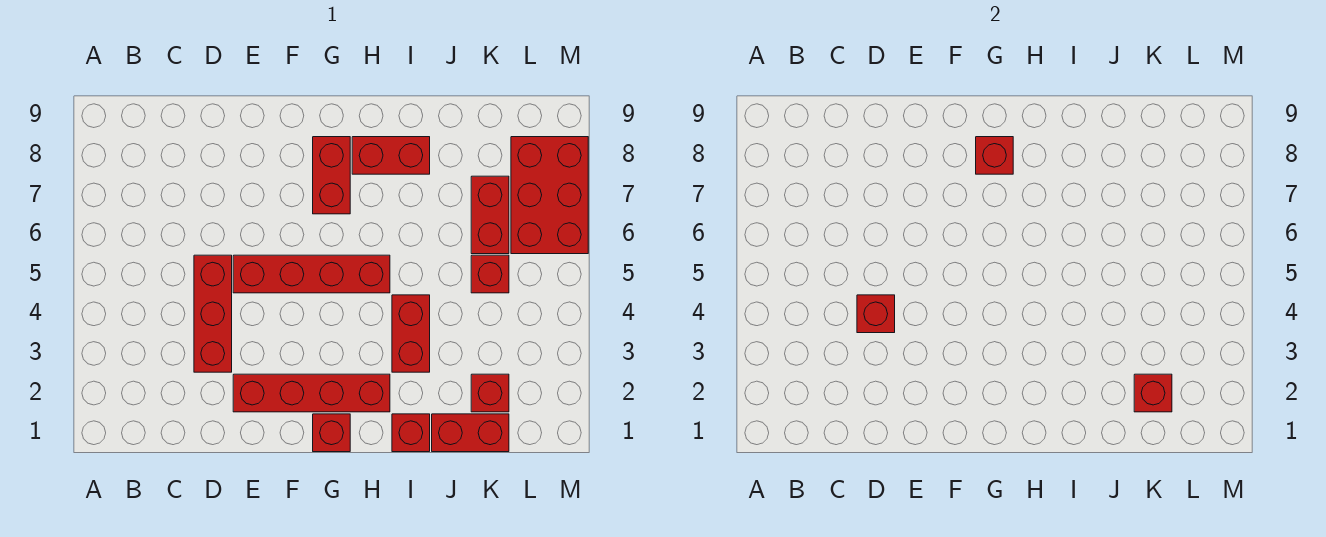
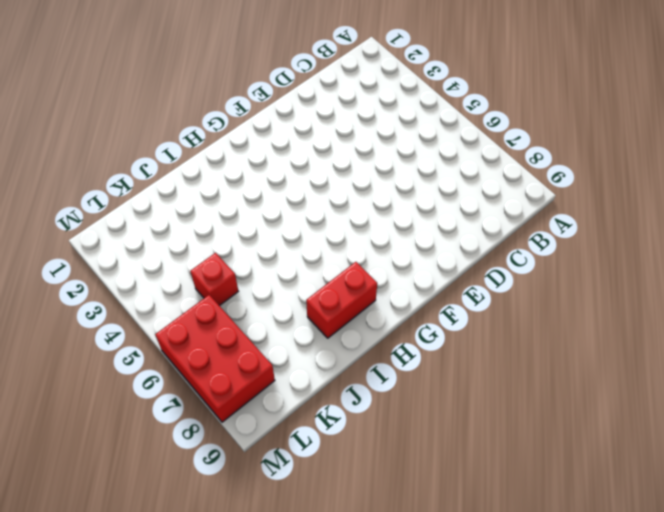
none -> red 1x3 brick [194,255,232,372]
none -> red 1x4 brick [233,374,390,412]
none -> red 1x4 brick [233,255,390,293]

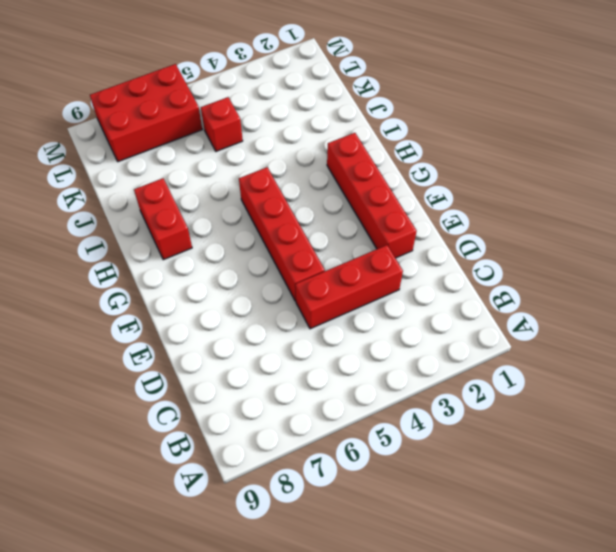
none -> red 1x1 brick [313,414,350,452]
none -> red 1x2 brick [313,137,350,214]
none -> red 1x1 brick [392,414,430,452]

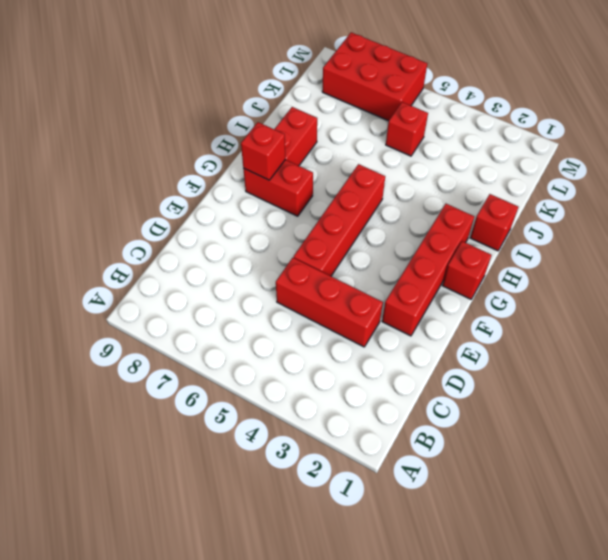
none -> red 1x2 brick [392,295,430,372]
none -> red 1x2 brick [432,414,509,452]
none -> red 1x1 brick [471,374,509,412]

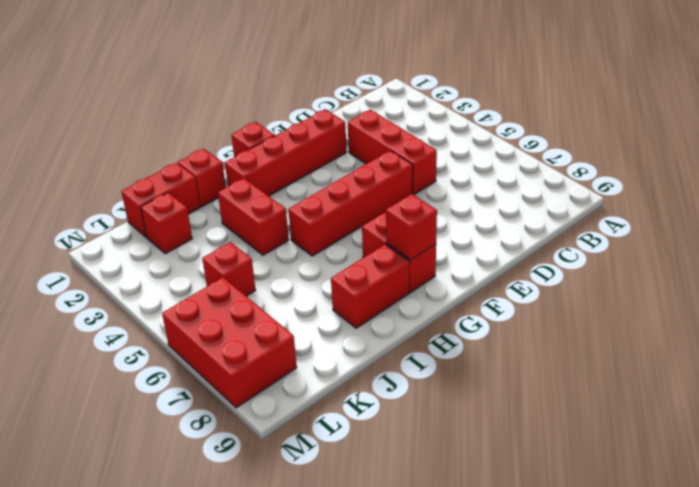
none -> red 1x2 brick [471,176,509,254]
none -> red 1x1 brick [857,295,895,333]
none -> red 1x1 brick [1134,374,1172,412]

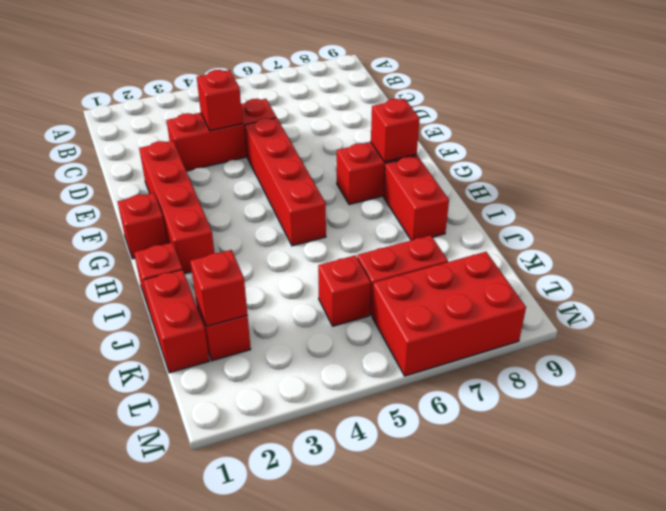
none -> red 1x2 brick [392,295,430,372]

